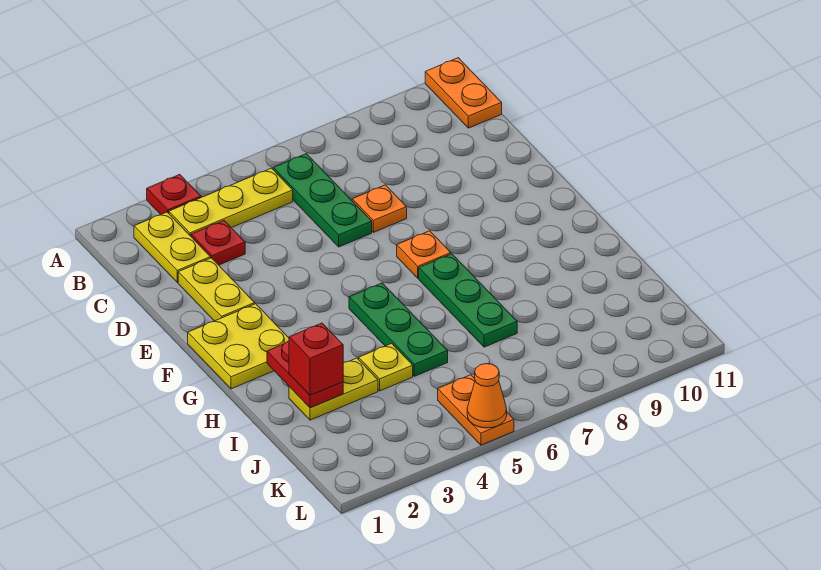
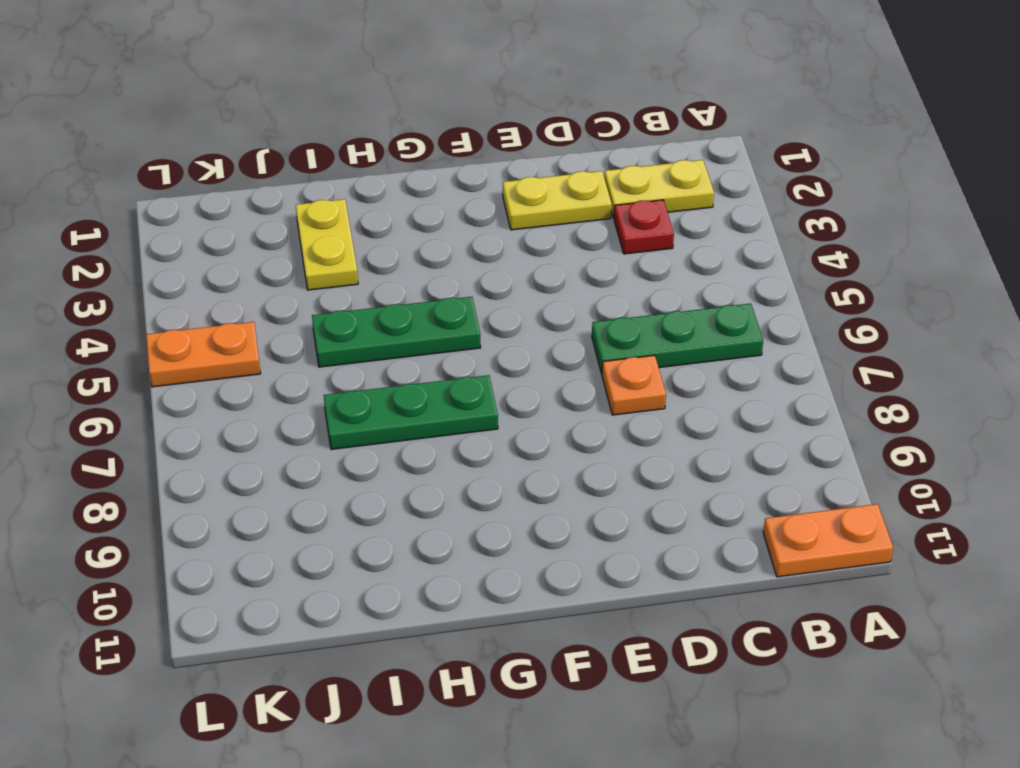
none -> red 1x1 plate [147,175,201,215]
none -> yellow 1x3 plate [169,168,293,236]
none -> yellow 2x2 plate [188,304,289,389]

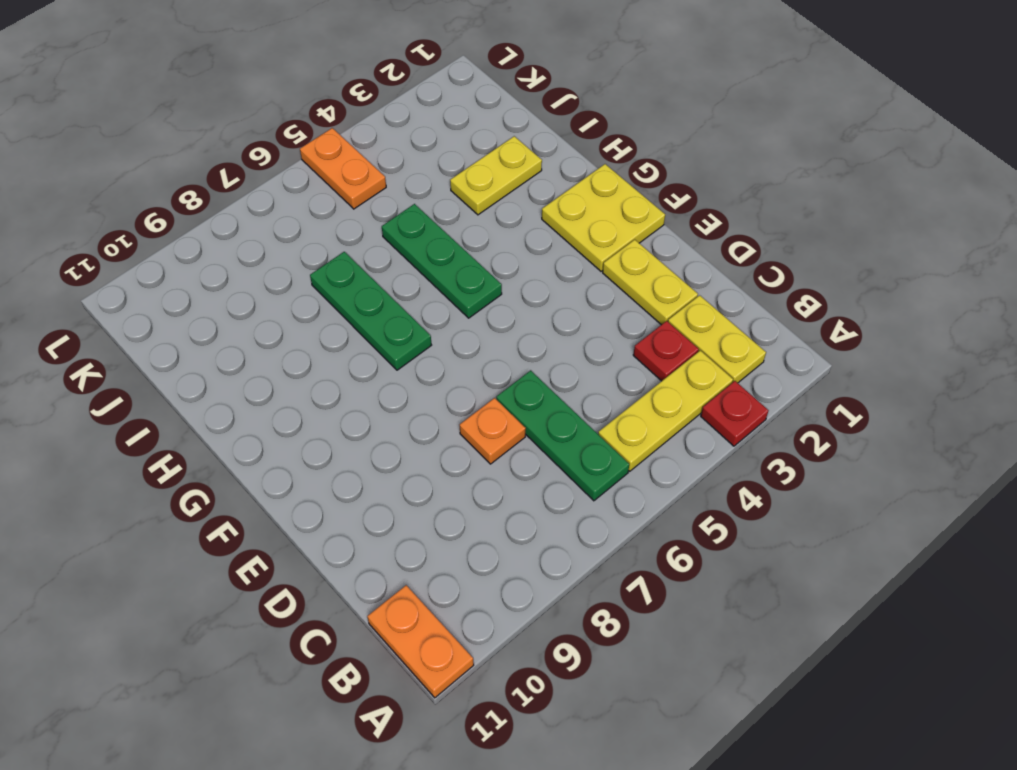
none -> orange 1x1 plate [397,231,451,278]
none -> yellow 1x1 plate [359,343,413,391]
none -> red 1x2 plate [267,341,343,408]

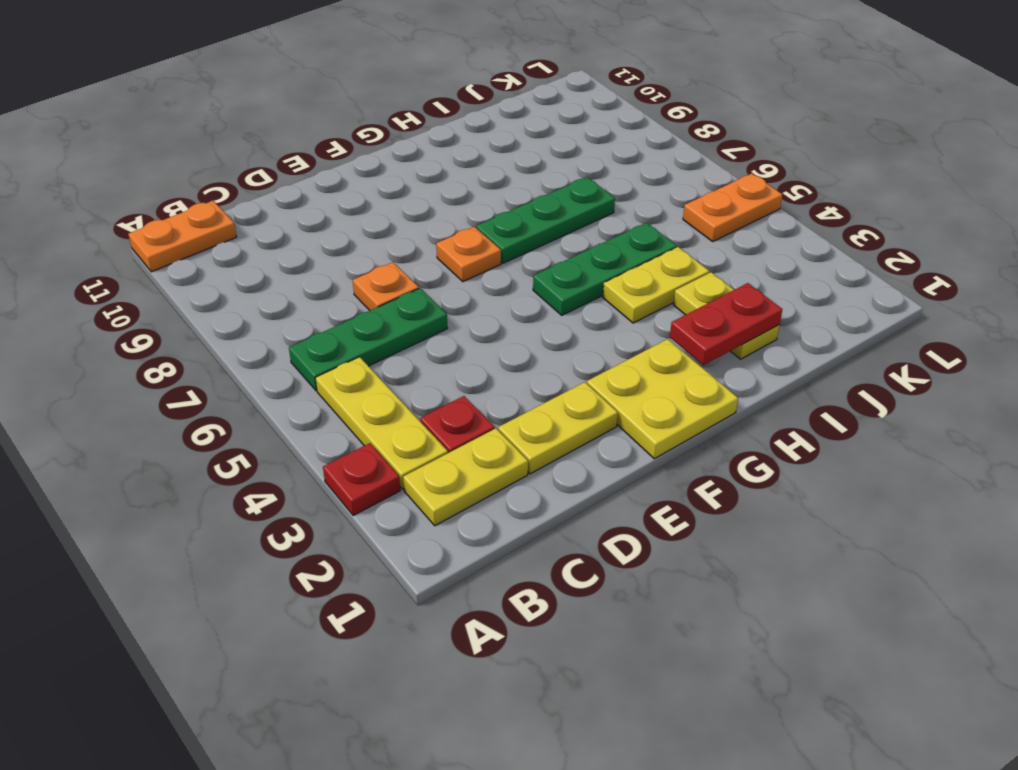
yellow 1x2 plate [603,247,709,323] -> yellow 1x1 plate [359,343,413,391]
none -> orange 1x1 cone [467,364,507,428]
none -> red 1x1 brick [289,323,343,395]

